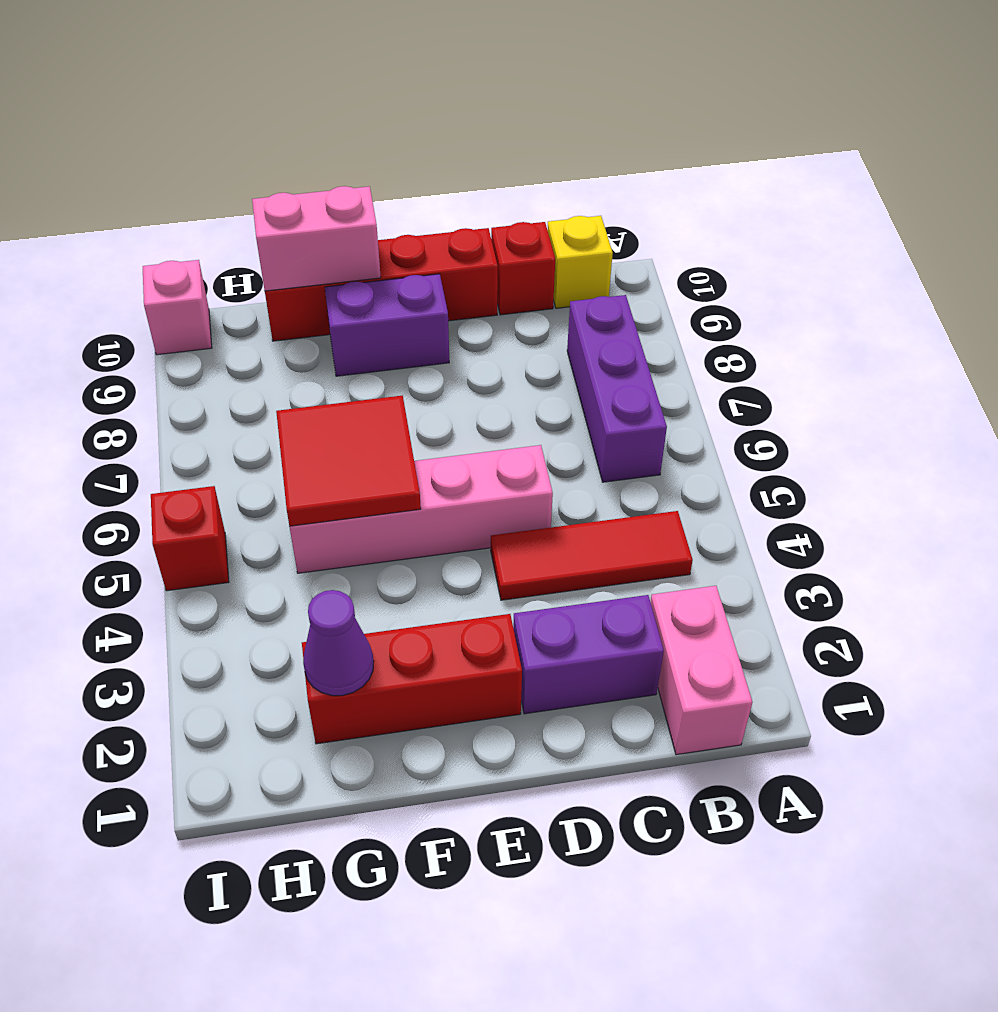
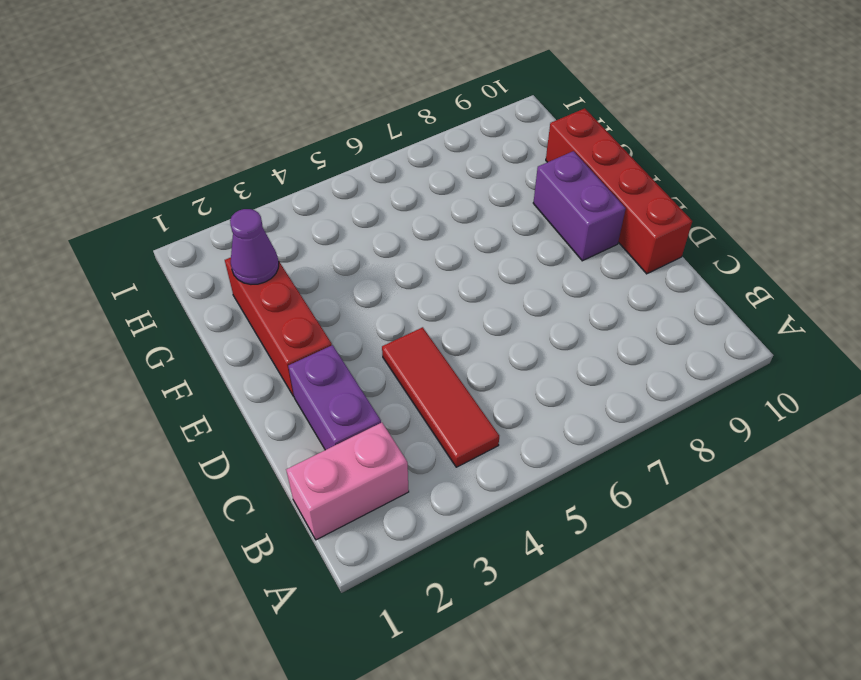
none -> purple 1x3 brick [567,295,667,482]
none -> yellow 1x1 brick [548,216,613,308]
none -> red 1x1 brick [491,222,555,315]

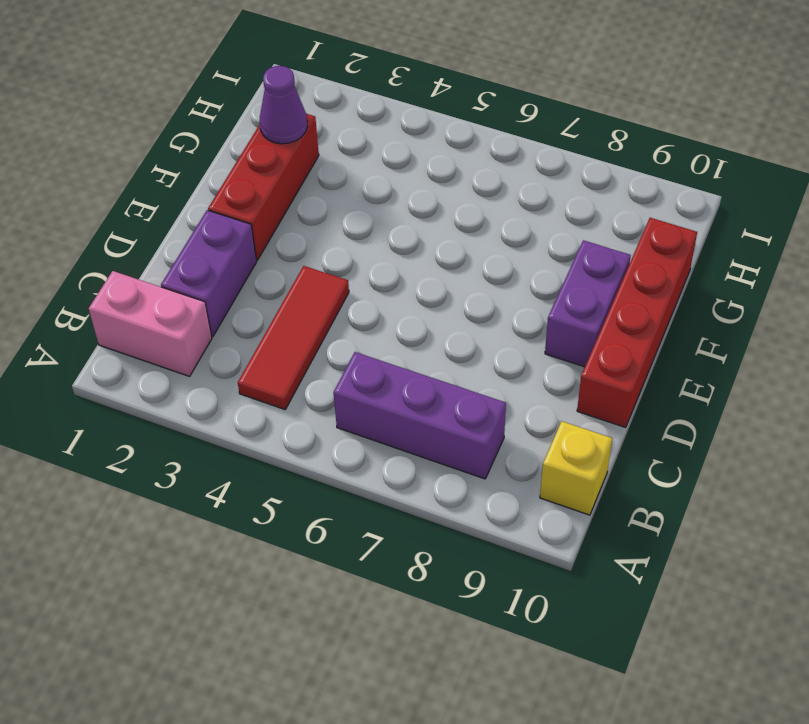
none -> red 1x1 brick [491,222,555,315]
none -> pink 1x4 brick [290,445,553,573]
none -> red 1x1 brick [151,486,229,591]

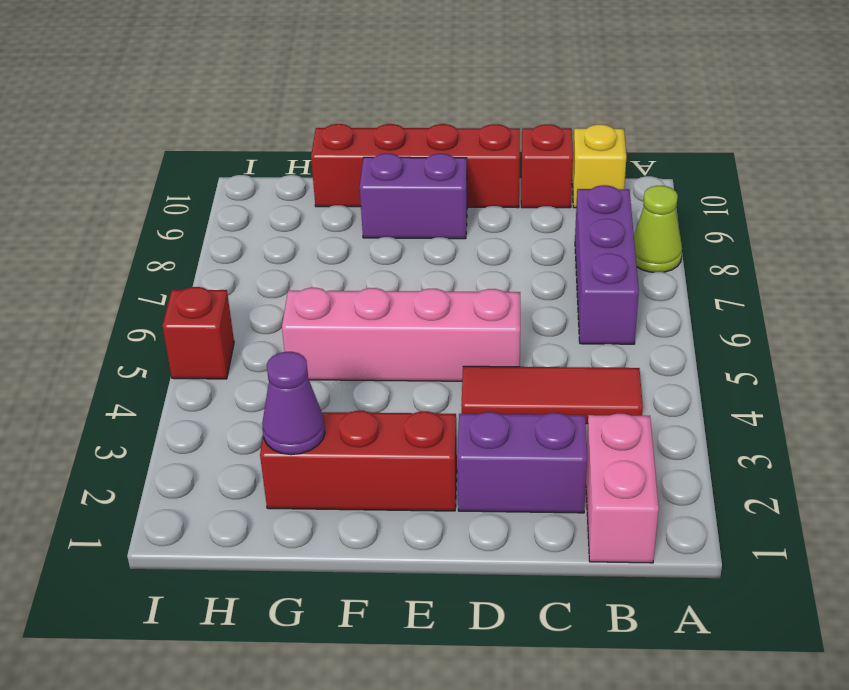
lime 1x1 cone [634,186,682,272] -> none
none -> pink 1x1 brick [143,260,212,355]
none -> red 2x2 tile [276,396,421,526]
none -> pink 1x2 brick [252,186,381,291]

